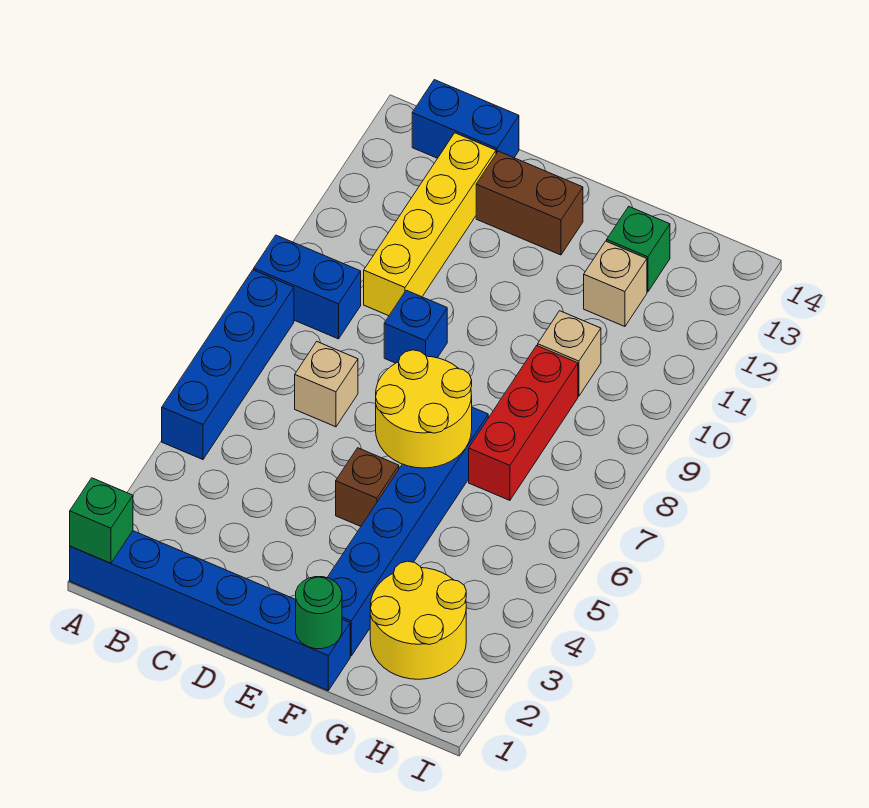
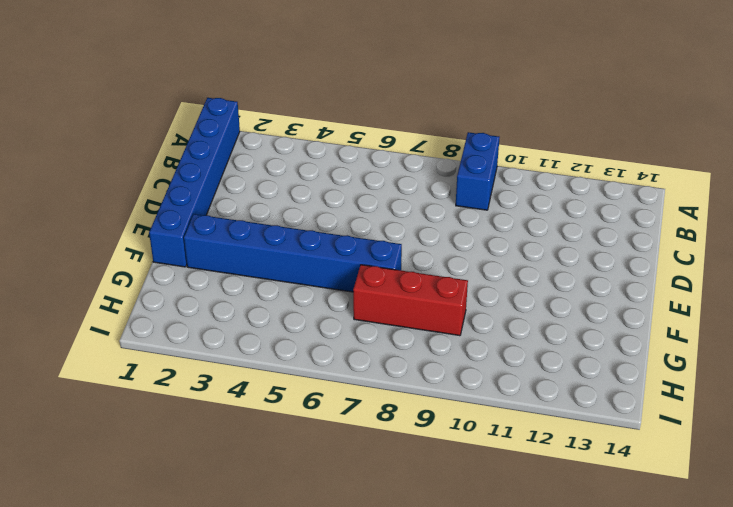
none -> blue 1x4 brick [162,270,294,459]
none -> blue 1x2 brick [412,80,519,158]
none -> tan 1x1 brick [295,342,358,427]

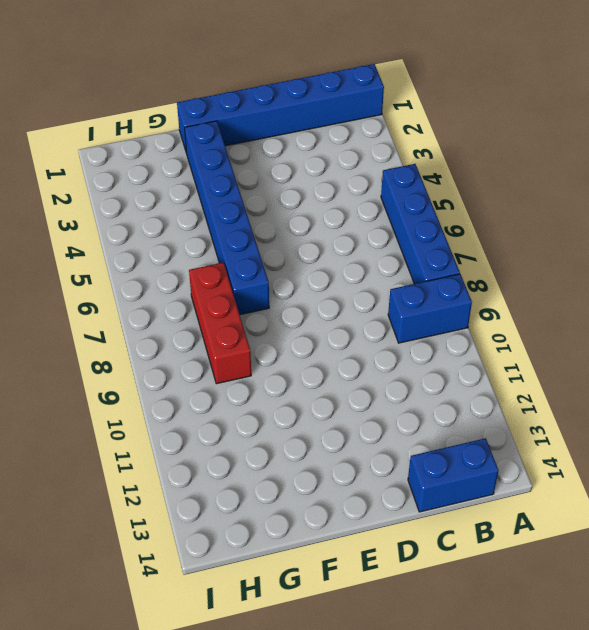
none -> tan 1x1 brick [295,342,358,427]
none -> yellow 1x4 brick [364,133,496,316]
none -> blue 1x1 brick [384,290,447,363]

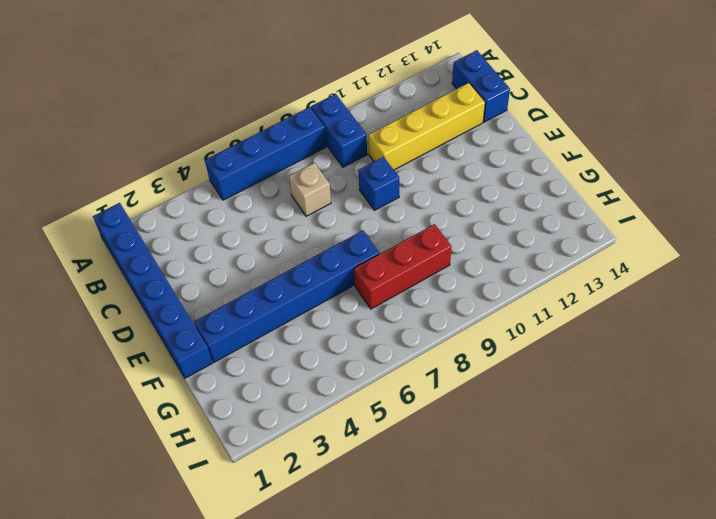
none -> brown 1x2 brick [476,151,583,255]
none -> brown 1x1 brick [336,448,399,526]
none -> yellow 2x2 round brick [370,561,466,679]

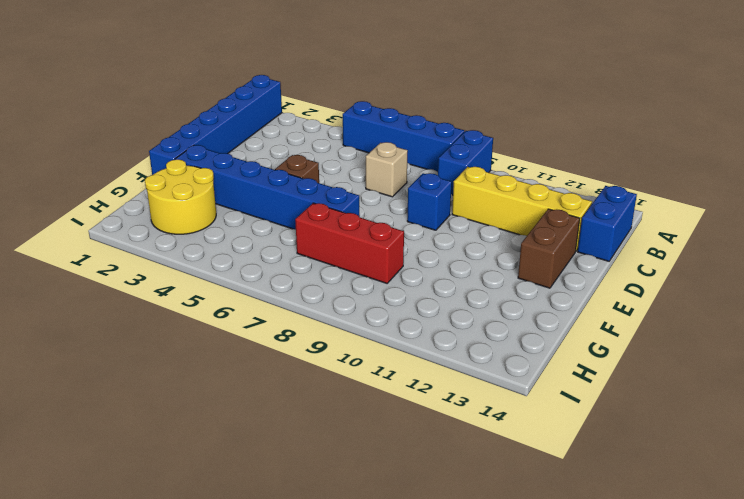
none -> tan 1x1 brick [538,311,601,396]
none -> tan 1x1 brick [584,241,647,327]
none -> green 1x1 brick [607,207,670,292]

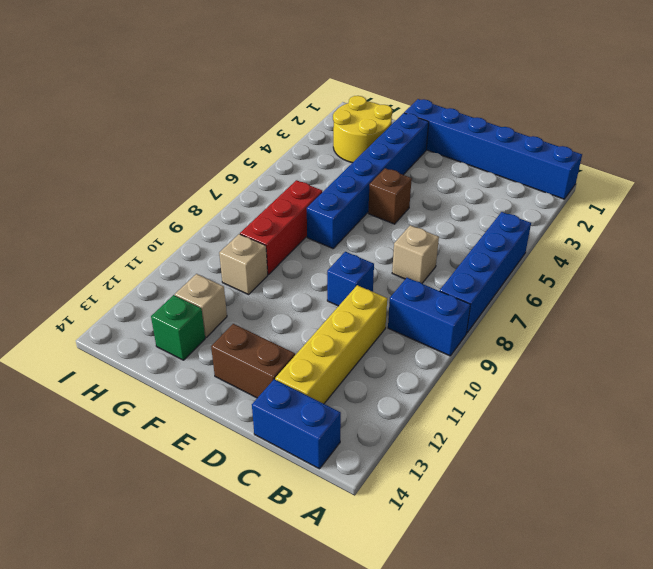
none -> green 1x1 brick [70,478,133,563]
none -> yellow 2x2 round brick [376,350,472,468]
none -> green 1x1 round brick [296,577,342,649]

